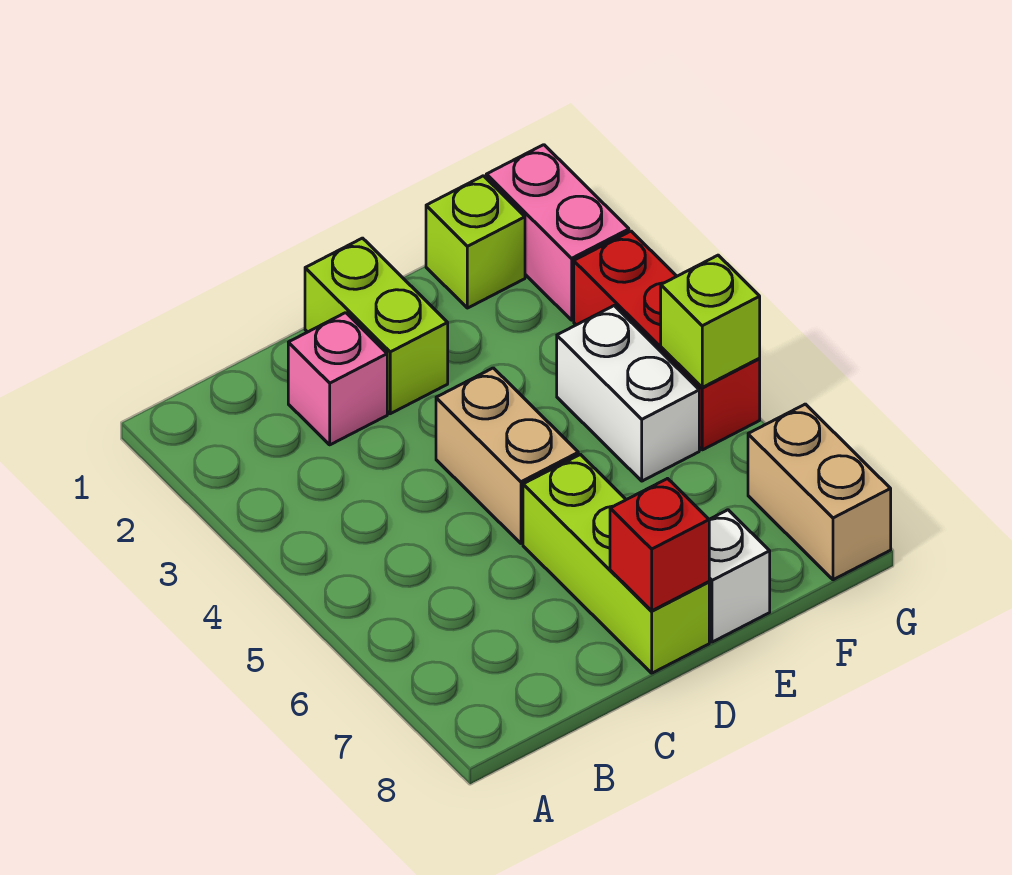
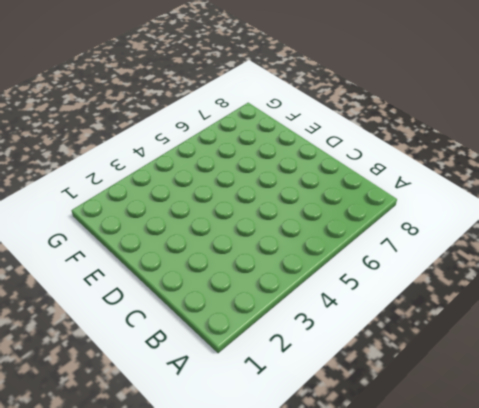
none -> pink 1x1 brick [288,313,387,445]
none -> lime 1x2 brick [305,238,448,414]
none -> tan 1x2 brick [436,368,578,543]

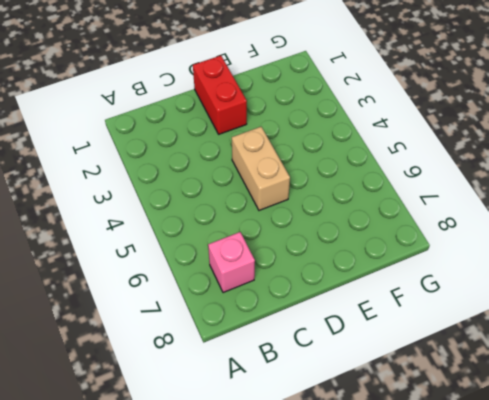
pink 1x1 brick [208,232,255,293] -> pink 1x1 brick moved to [288,313,387,445]
red 1x2 brick [193,56,247,134] -> lime 1x2 brick [305,238,448,414]
none -> lime 1x3 brick [523,455,709,673]
none -> white 1x1 brick [709,510,770,642]
none -> lime 1x1 brick [426,176,525,308]

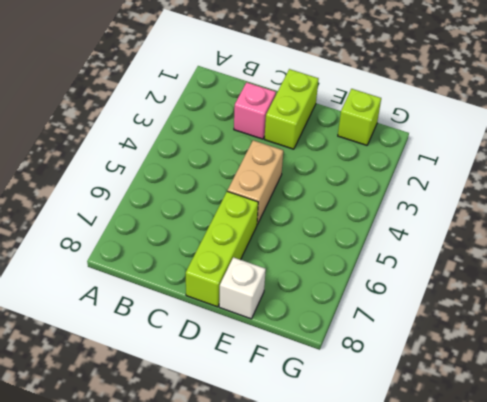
none -> white 1x2 brick [557,306,699,481]
none -> pink 1x2 brick [486,145,629,320]
none -> red 1x3 brick [574,231,760,450]

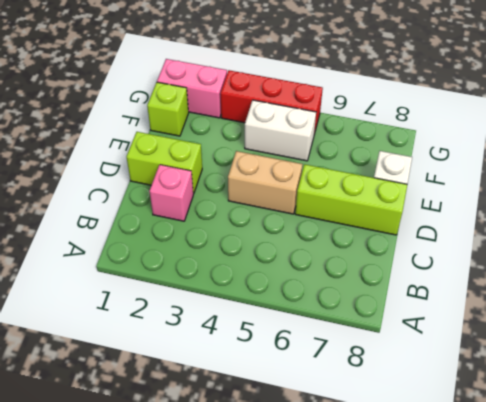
none -> tan 1x2 brick [748,404,891,580]
none -> red 1x1 brick [610,479,709,611]
none -> lime 1x1 brick [661,255,760,387]

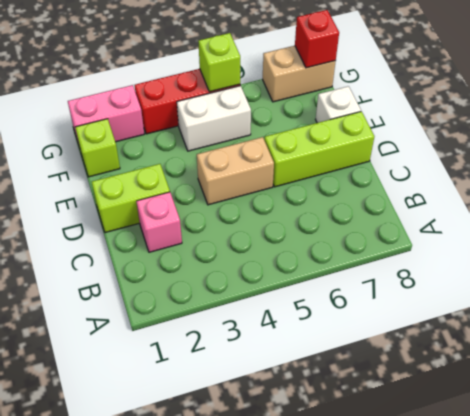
red 1x1 brick [295,10,339,68] -> red 1x1 brick moved to [610,479,709,611]

